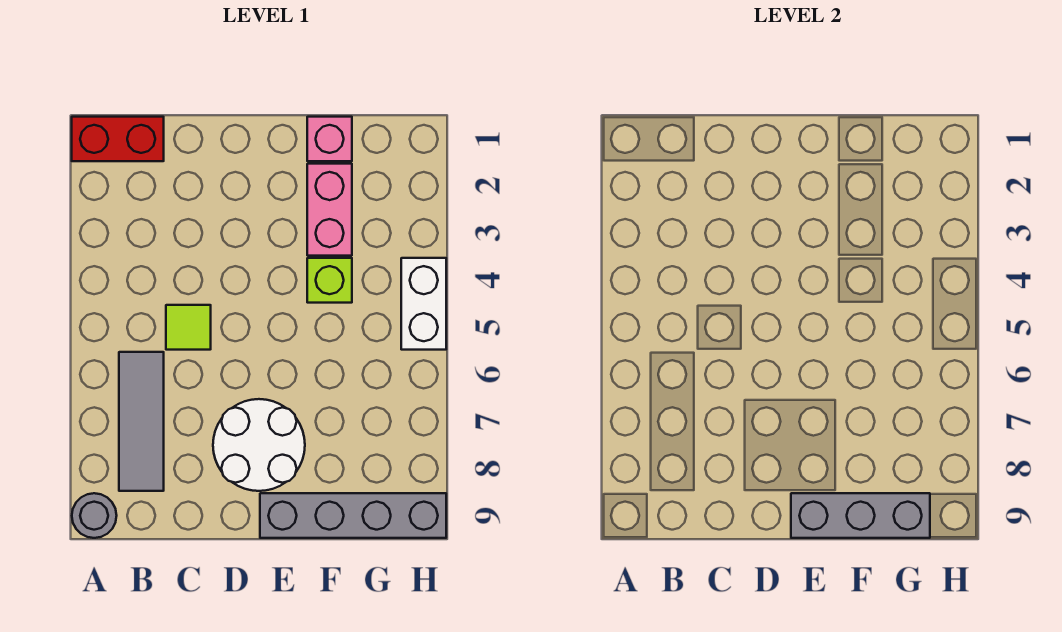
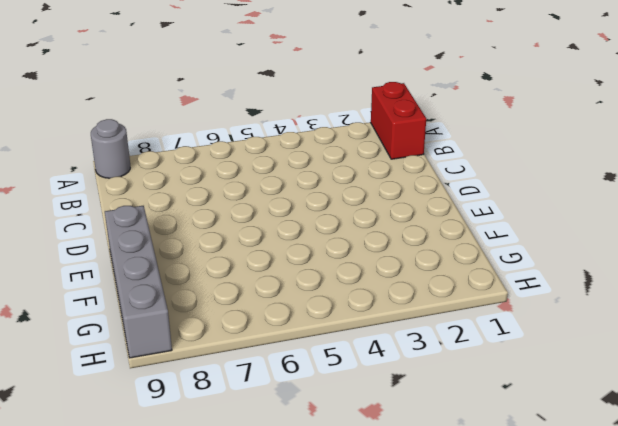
none -> grey 1x3 tile [119,352,164,491]
none -> lime 1x1 tile [166,305,211,350]

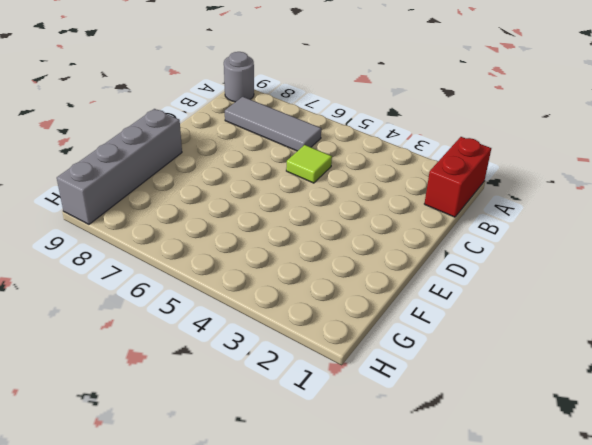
none -> white 2x2 round brick [213,399,305,491]
none -> pink 1x1 brick [307,117,352,161]

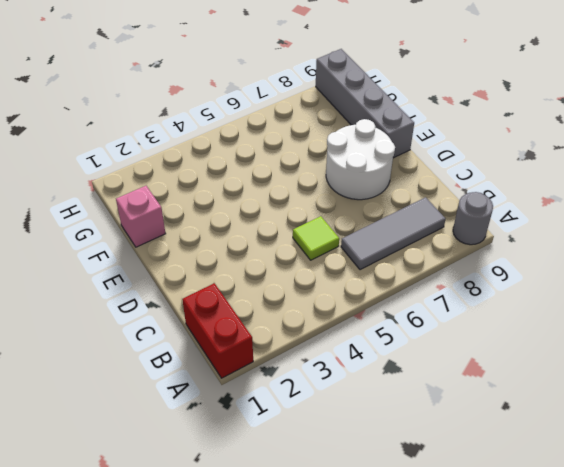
none -> pink 1x2 brick [307,164,352,256]
none -> lime 1x1 brick [307,258,352,303]

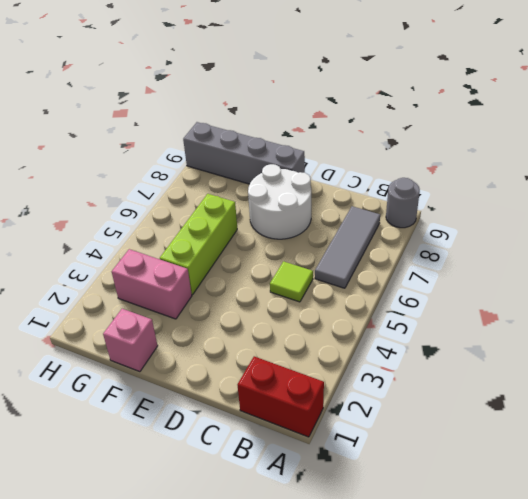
pink 1x2 brick [112,249,192,319] -> pink 1x2 brick turned to [307,164,352,256]
lime 1x3 brick [160,194,237,295] -> lime 1x1 brick [307,258,352,303]
none -> white 1x2 brick [401,258,446,350]
none -> grey 1x3 brick [791,493,930,538]

